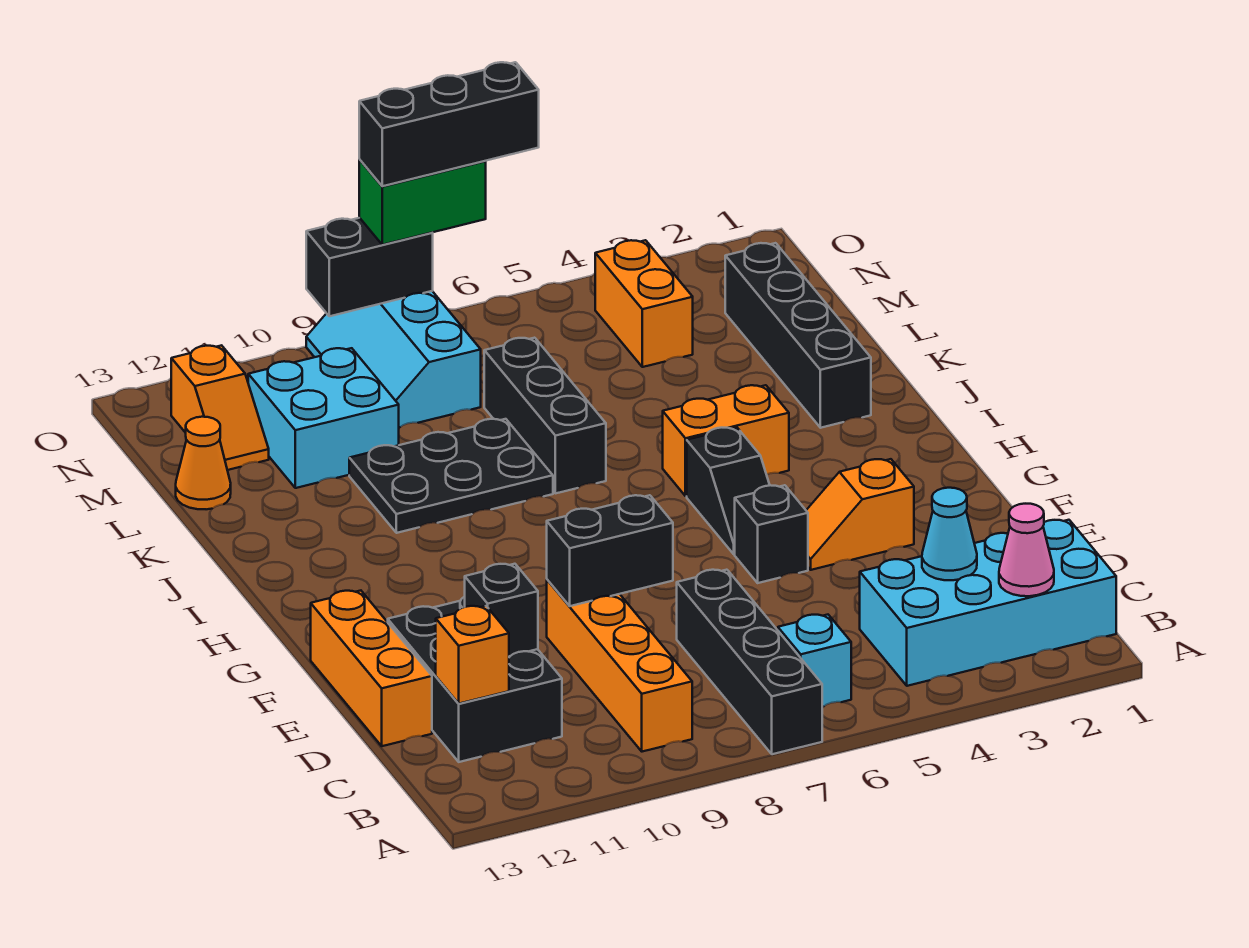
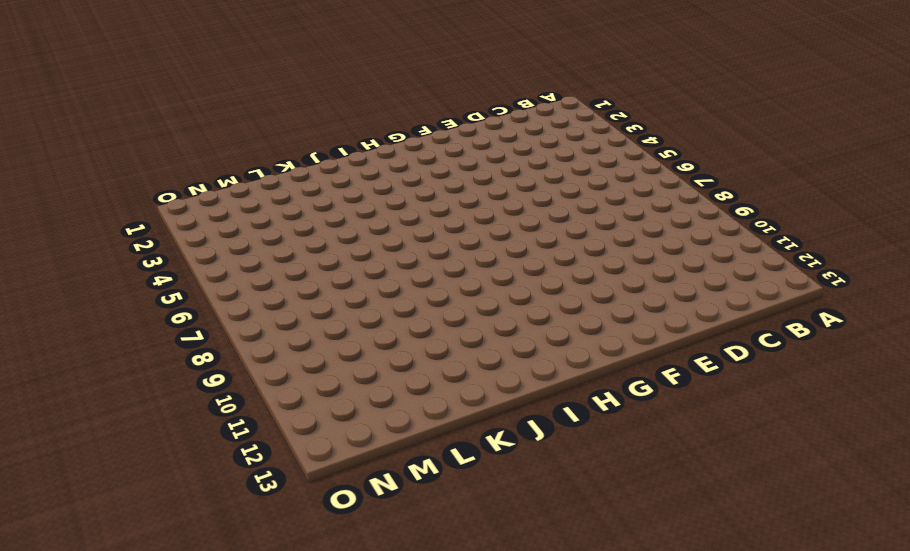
none -> black 1x4 brick [677,570,822,754]
none -> cyan 2x4 brick [860,520,1116,686]
none -> cyan 1x1 brick [778,615,851,707]

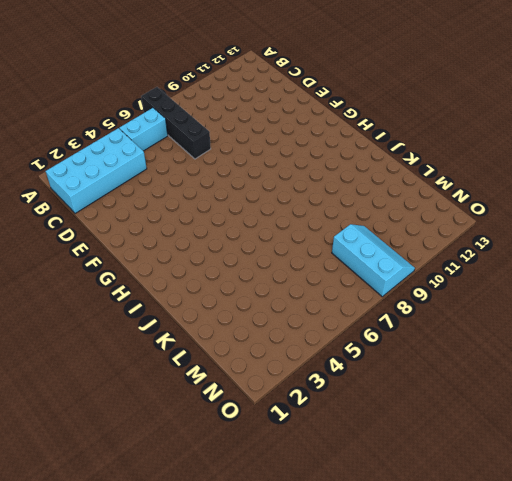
cyan 1x2 brick [119,108,168,151] -> cyan 1x1 brick [778,615,851,707]
none -> orange 1x4 brick [547,580,692,752]
none -> black 2x3 brick [388,597,562,762]
none -> orange 1x3 brick [311,591,432,746]

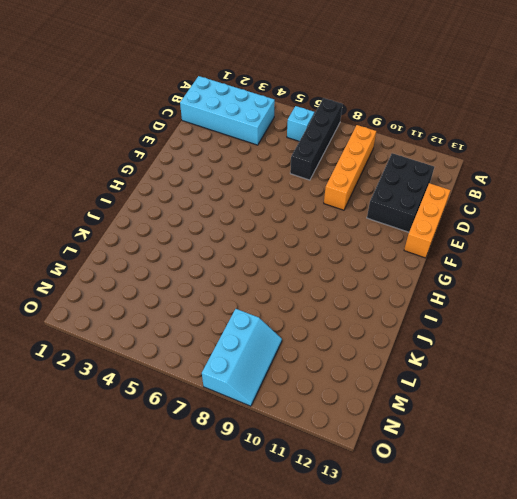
none -> orange 1x2 slope [806,459,914,570]
none -> black 1x1 brick [735,485,808,583]
none -> black 1x2 slope [687,427,770,554]

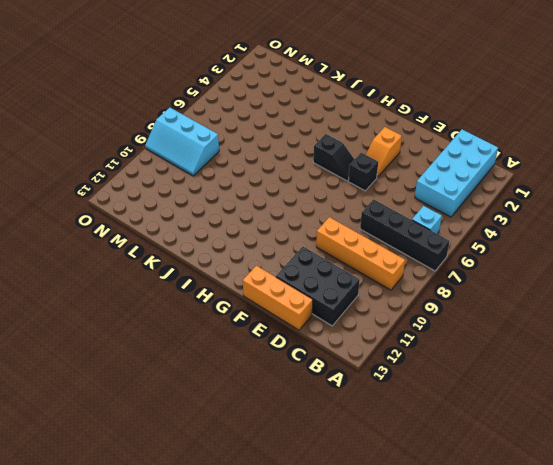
none -> orange 1x2 brick [663,385,789,496]
none -> black 1x4 brick [725,243,871,428]
none -> black 1x3 brick [484,338,606,493]

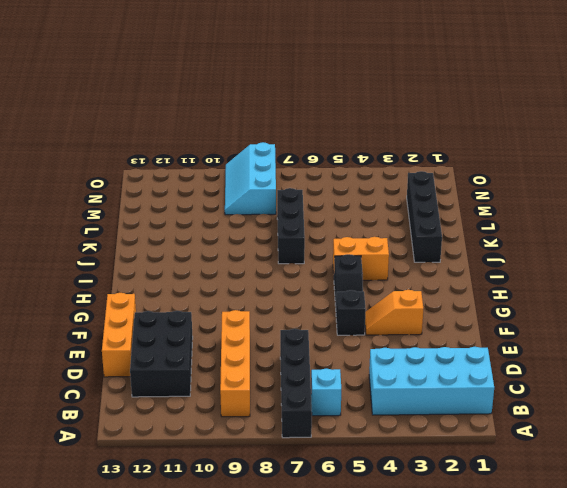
none -> black 2x3 plate [349,419,553,533]
none -> cyan 2x2 brick [248,348,399,488]
none -> orange 1x1 cone [176,417,231,509]

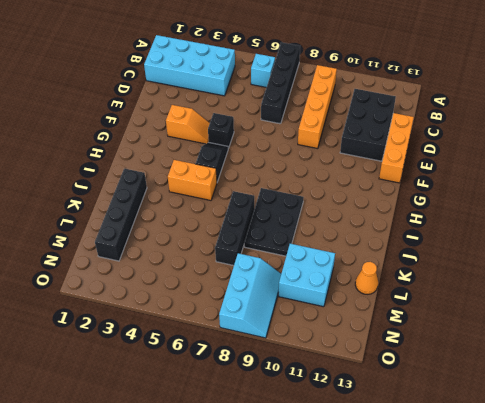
black 2x3 plate [244,188,304,256] -> black 2x3 plate turned to [349,419,553,533]
none -> orange 1x2 brick [595,240,693,367]
none -> orange 1x2 slope [171,345,269,470]
none -> pink 1x1 cone [999,504,1054,596]

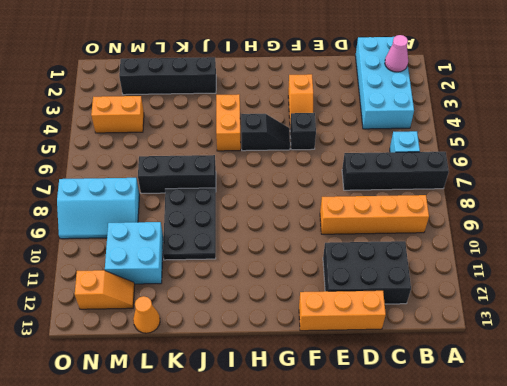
none -> cyan 1x1 cone [922,488,977,580]
none -> orange 1x1 brick [436,606,509,704]
none -> black 1x1 brick [465,564,538,656]

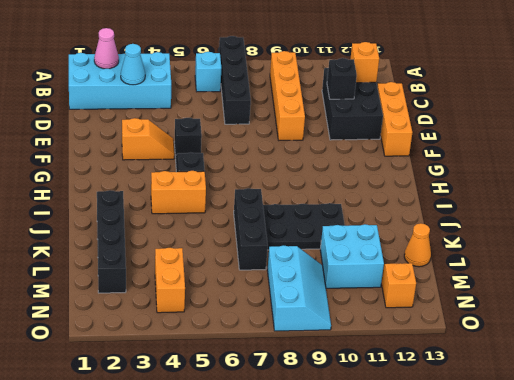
none -> black 1x2 brick [547,495,673,606]
none -> black 1x2 brick [306,218,433,316]
none -> green 1x2 brick [359,160,486,245]

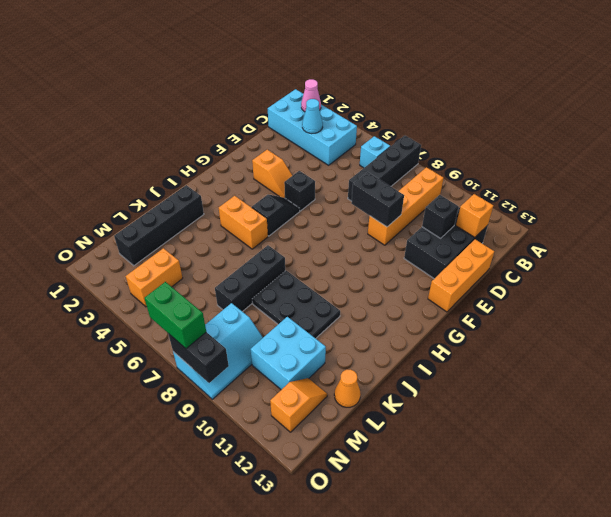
none -> black 1x3 brick [359,62,539,186]

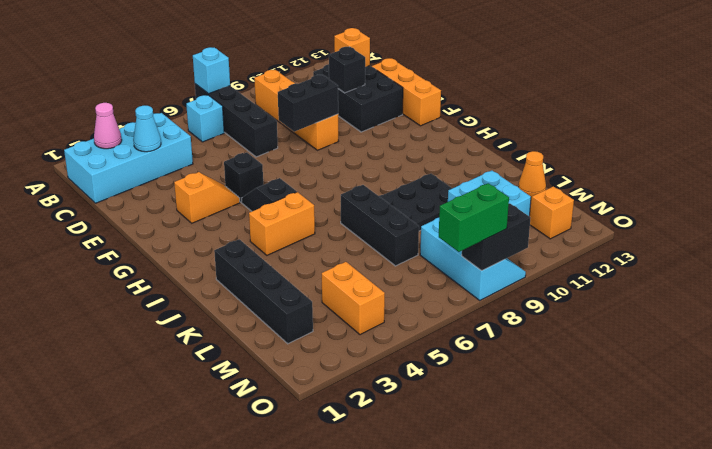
cyan 1x1 brick [193,47,230,94] -> none
none -> black 1x3 brick [359,62,539,186]

